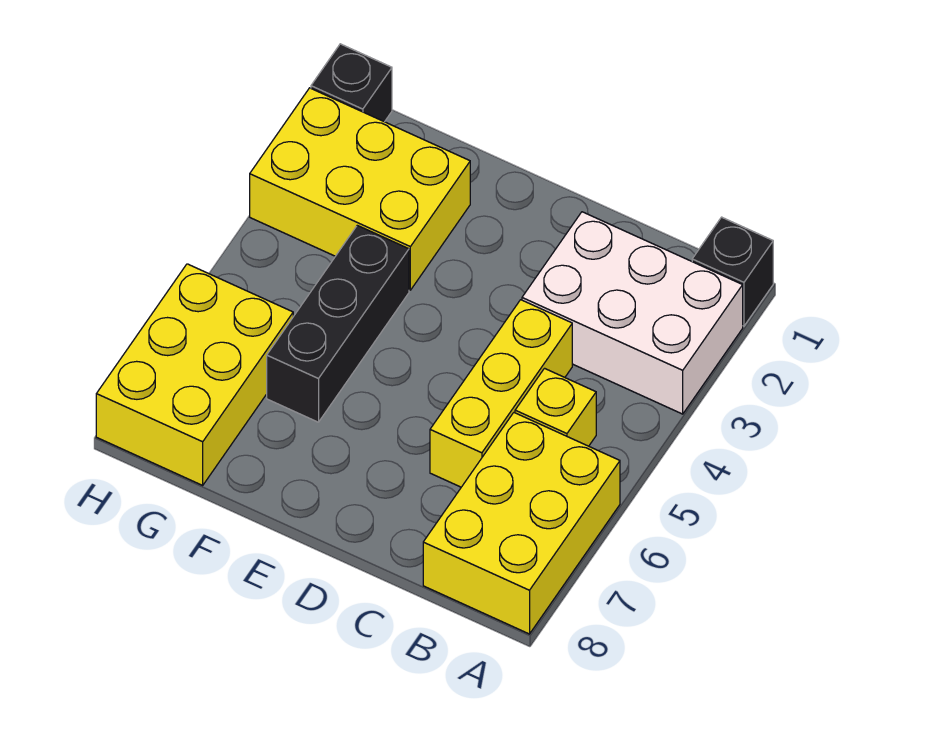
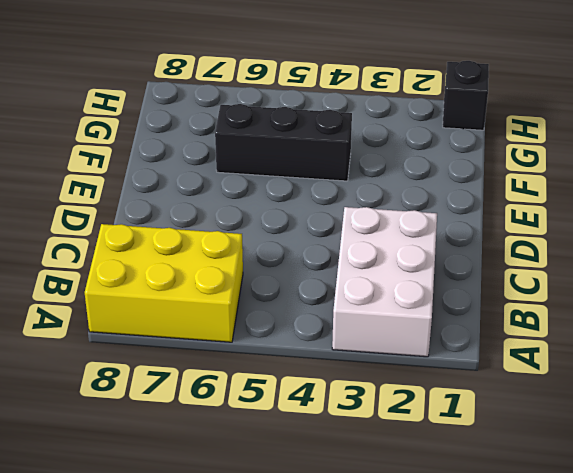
none -> black 1x1 brick [692,217,773,326]
none -> yellow 1x1 brick [515,368,596,446]

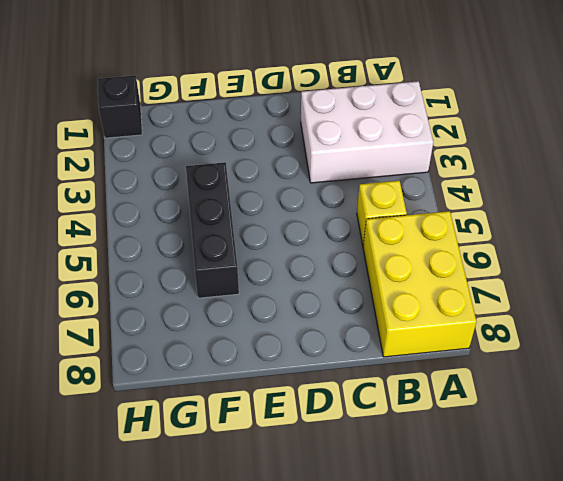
none -> black 1x1 brick [692,217,773,326]
none -> yellow 1x3 brick [430,300,572,487]

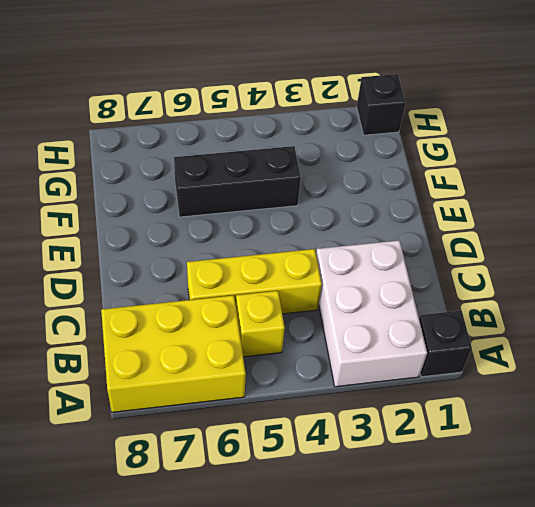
none -> yellow 2x3 brick [250,88,470,290]
none -> yellow 2x3 brick [96,264,293,485]

